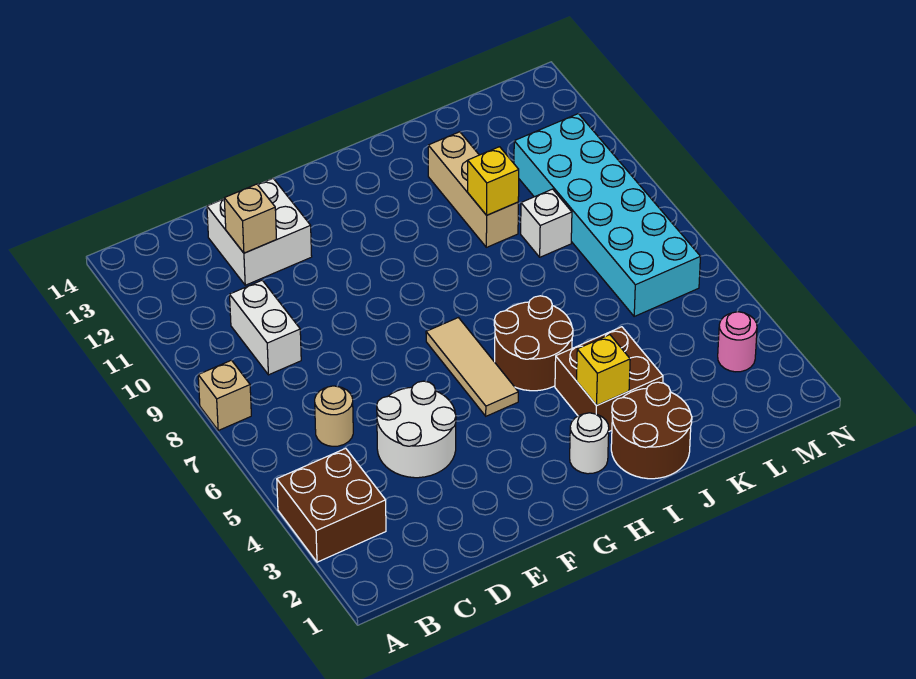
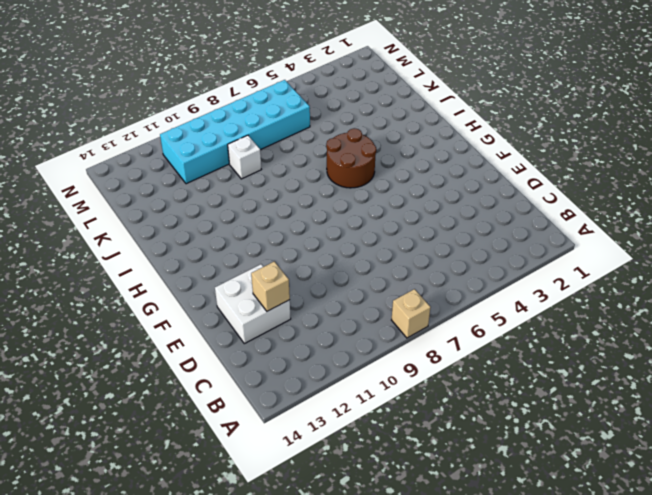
none -> brown 2x2 brick [277,448,386,562]
none -> tan 1x1 round brick [315,386,353,446]
none -> white 1x2 brick [230,280,301,375]

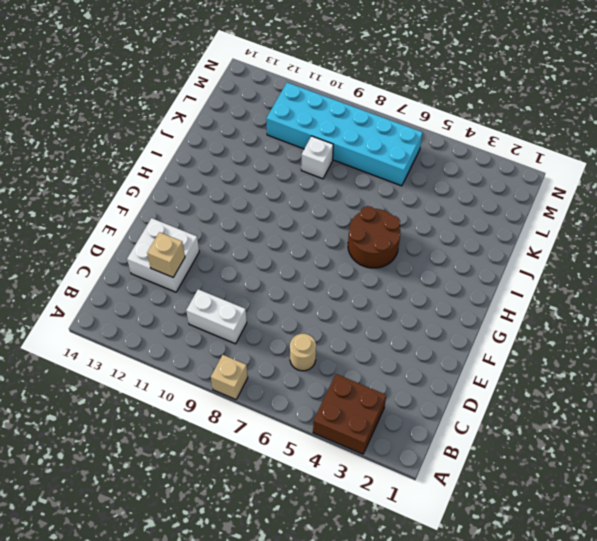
none -> white 2x2 round brick [377,381,456,478]
none -> tan 1x3 tile [426,318,518,416]
none -> white 1x1 round brick [570,413,609,474]

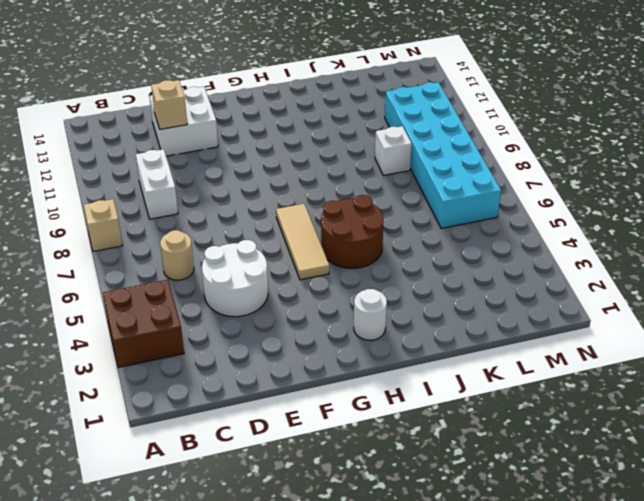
none -> brown 2x2 round brick [611,382,692,479]
none -> brown 2x2 brick [555,327,663,431]
none -> tan 1x3 brick [428,132,518,247]

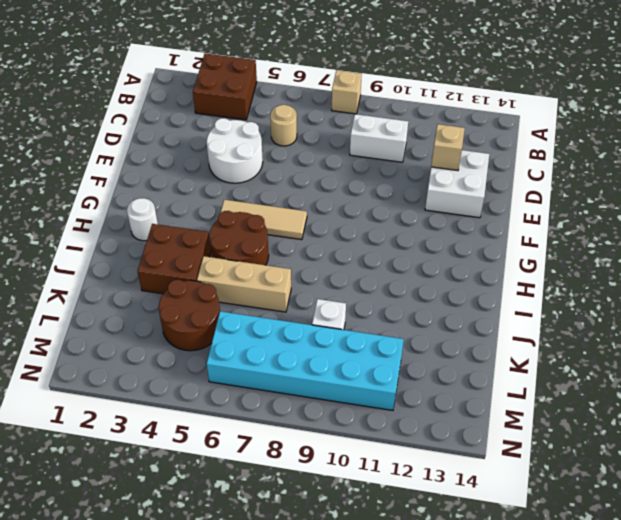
tan 1x3 brick [197,256,291,312] -> tan 1x3 brick moved to [428,132,518,247]
brown 2x2 round brick [159,280,220,351] -> brown 2x2 round brick moved to [611,382,692,479]
none -> pink 1x1 round brick [718,312,757,372]
none -> yellow 1x1 brick [576,335,630,405]
none -> yellow 1x1 brick [468,147,519,215]

